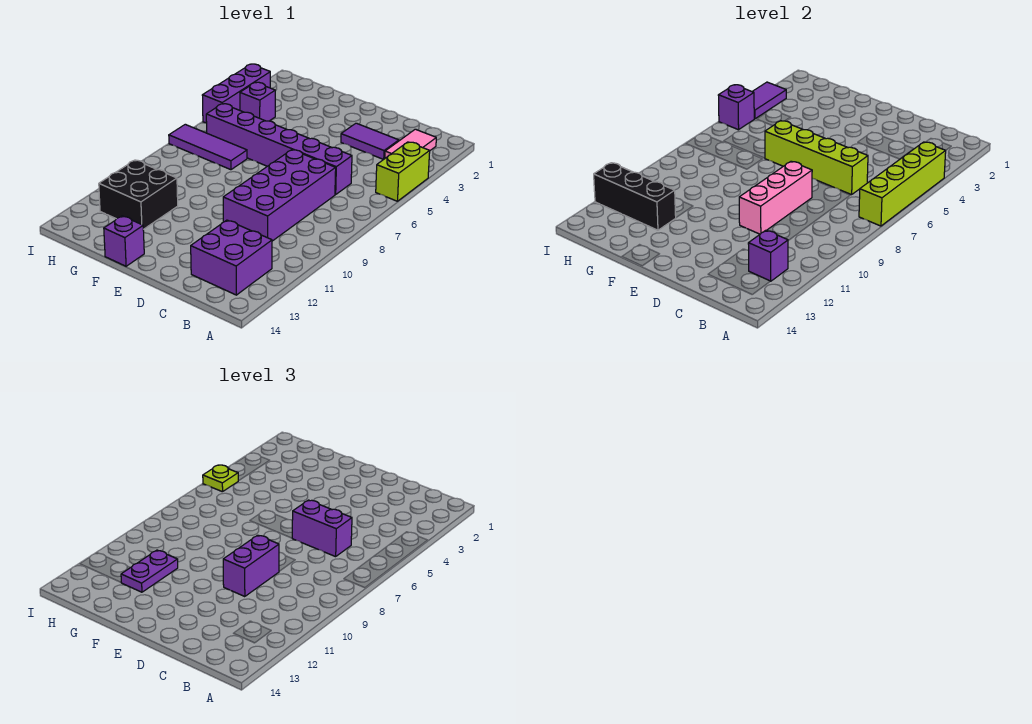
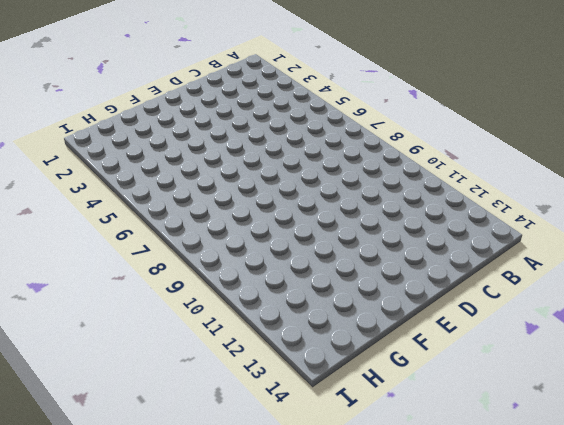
none -> lime 1x2 brick [376,142,430,201]
none -> pink 1x2 tile [385,129,436,158]
none -> purple 2x2 brick [191,220,272,295]

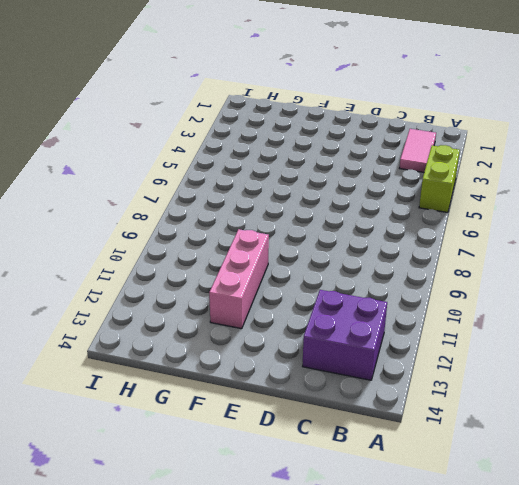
pink 1x3 brick [209,229,269,329] -> pink 1x3 brick moved to [739,161,812,234]
none -> purple 1x2 tile [341,123,399,160]
none -> purple 1x6 brick [206,104,352,195]
none -> purple 2x4 brick [223,150,336,241]

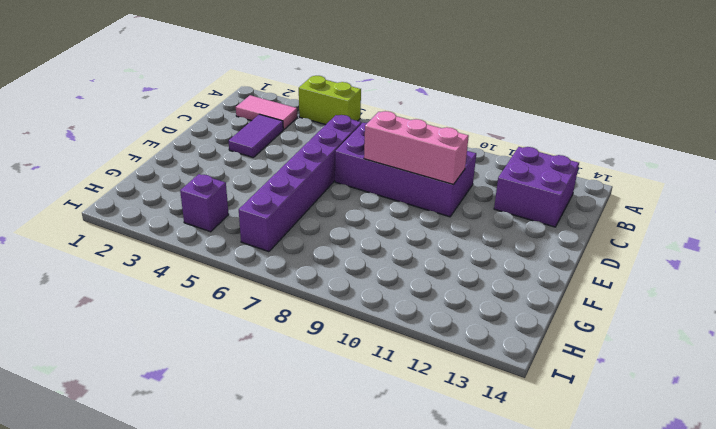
none -> purple 1x1 brick [104,216,144,266]
none -> purple 1x3 tile [169,124,247,170]
none -> black 2x2 brick [99,160,178,229]

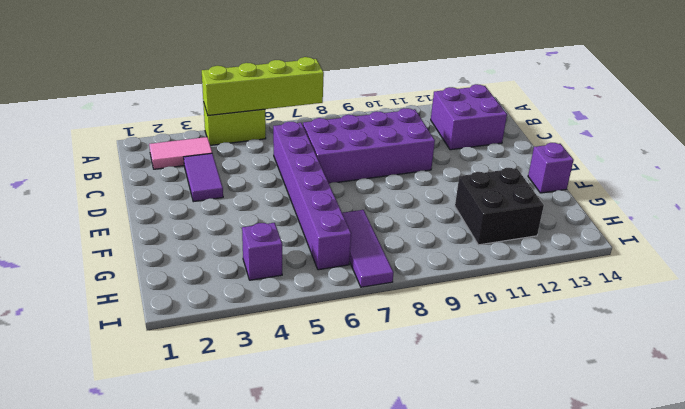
none -> purple 1x3 brick [202,64,270,123]
none -> purple 1x1 brick [748,230,788,281]
none -> lime 1x4 brick [765,121,868,195]

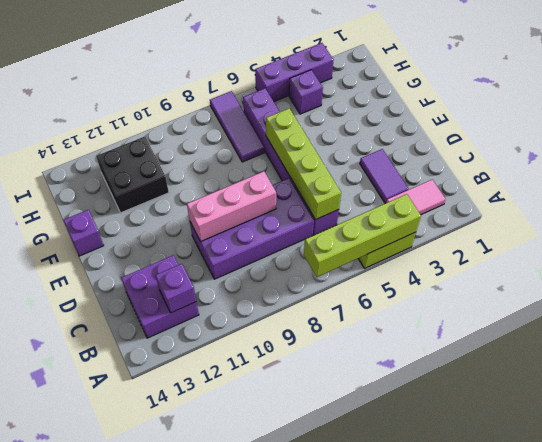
none -> black 1x3 brick [594,163,676,230]
none -> purple 1x2 tile [752,82,786,119]
none -> purple 1x1 brick [718,85,754,130]

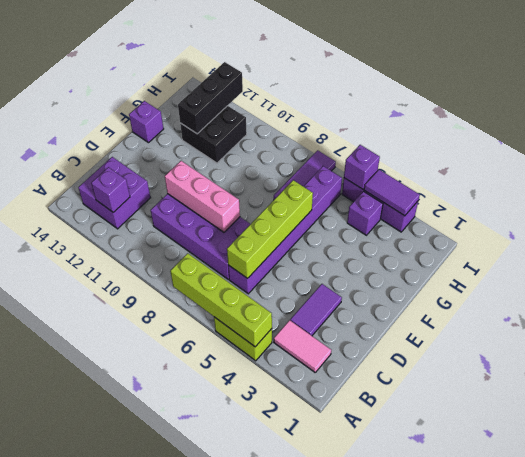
none -> purple 1x2 brick [292,500,352,557]
none -> purple 1x2 brick [223,535,279,597]
none -> purple 1x2 plate [121,550,178,592]

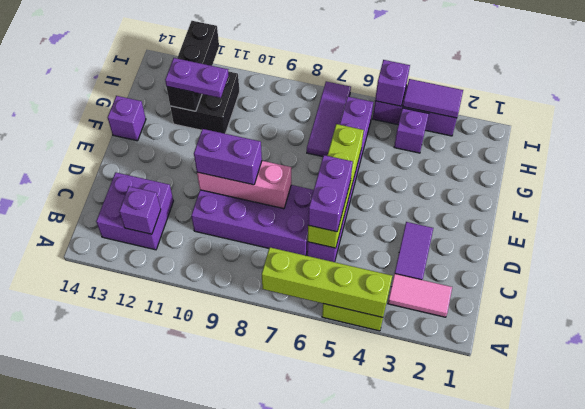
none -> lime 1x1 plate [203,465,239,492]

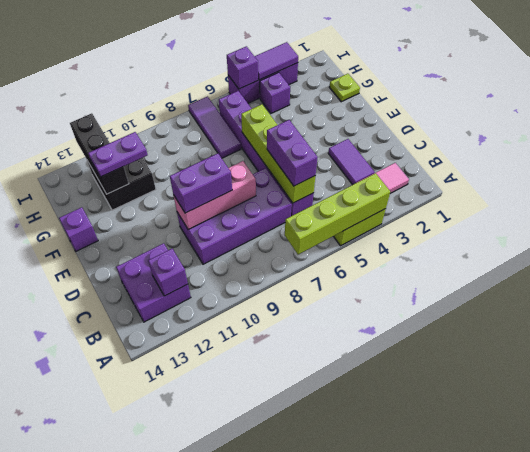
lime 1x1 plate [329,74,360,102] -> lime 1x1 plate moved to [203,465,239,492]

